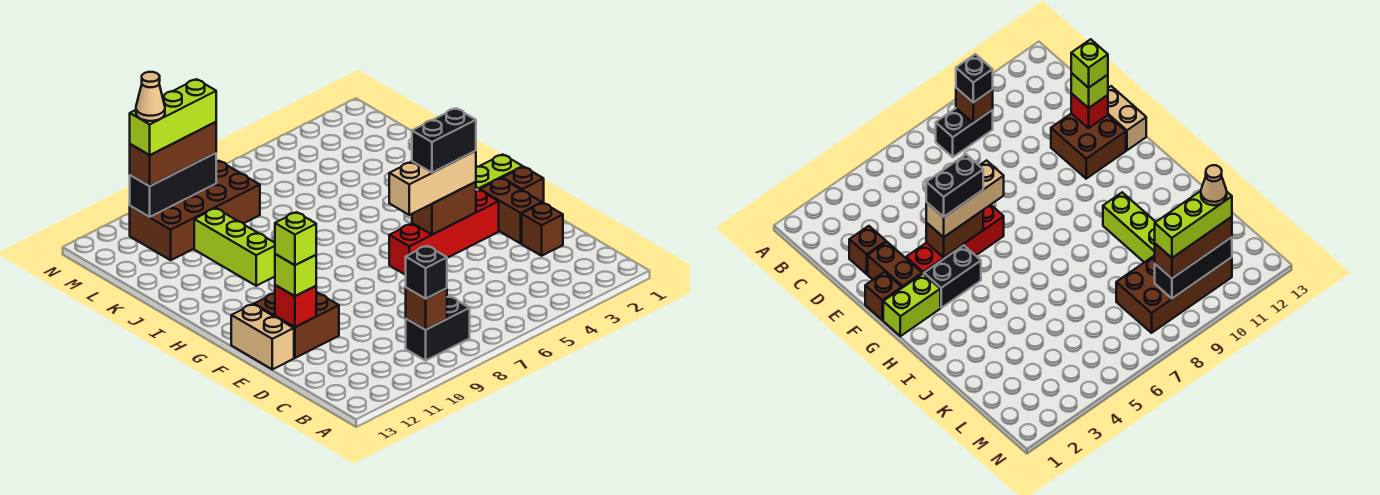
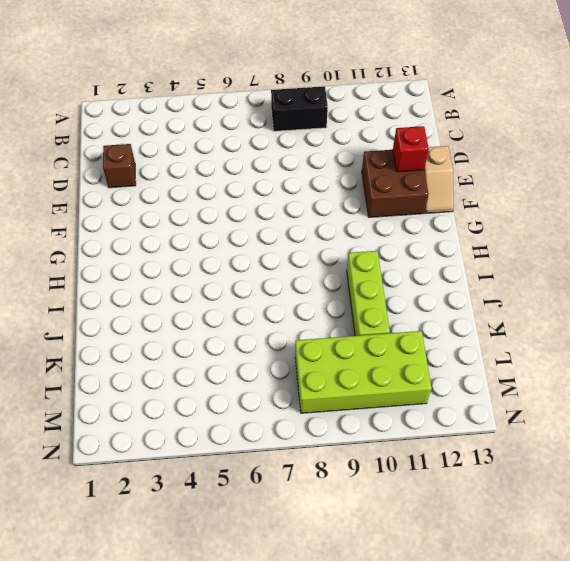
tan 1x2 slope [424,146,454,213] -> tan 1x2 brick [231,304,294,369]
lime 2x4 brick [295,331,432,413] -> brown 2x4 brick [130,161,260,260]
none -> brown 1x2 brick [480,178,542,243]
none -> brown 1x1 brick [502,167,544,203]
none -> red 1x4 brick [389,190,499,275]

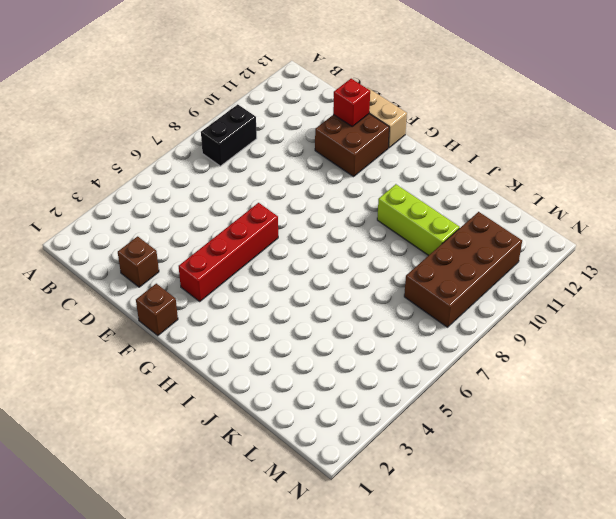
none -> brown 1x2 brick [480,178,542,243]
none -> lime 1x2 brick [476,154,523,190]
none -> black 1x2 brick [924,245,981,308]

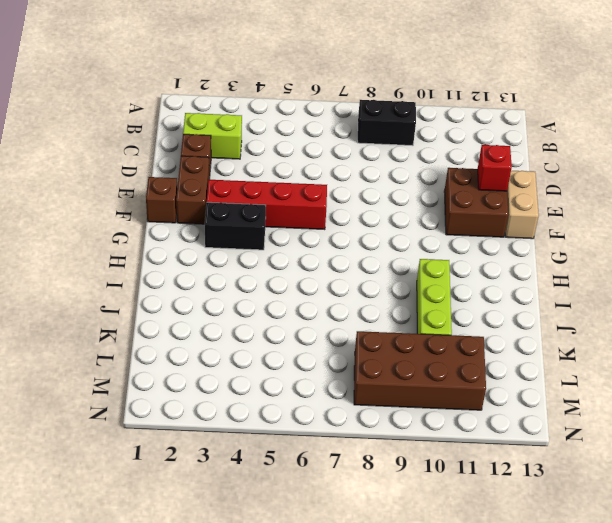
lime 1x2 brick [183,113,242,159] -> lime 1x2 brick moved to [476,154,523,190]
none -> brown 1x1 brick [406,288,447,330]
none -> brown 1x2 brick [412,182,476,235]
none -> black 1x3 brick [130,153,216,217]

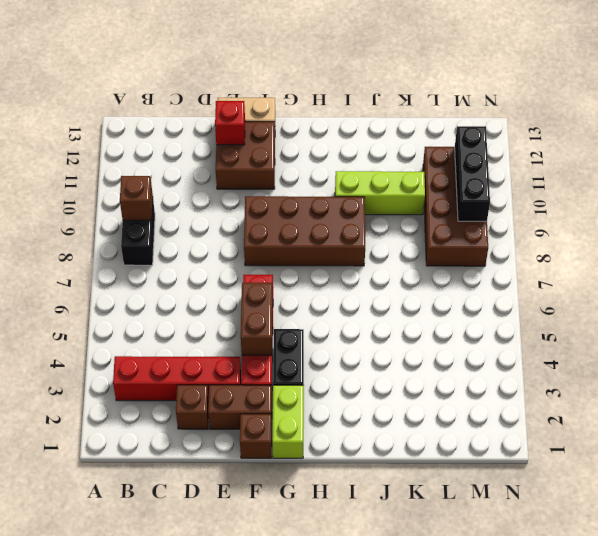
red 1x4 brick [113,356,241,401] -> none
brown 2x4 brick [244,196,365,266] -> none
none -> black 1x1 brick [406,246,447,299]
none -> lime 1x1 brick [275,254,316,296]
none -> tan 1x3 brick [389,151,476,215]

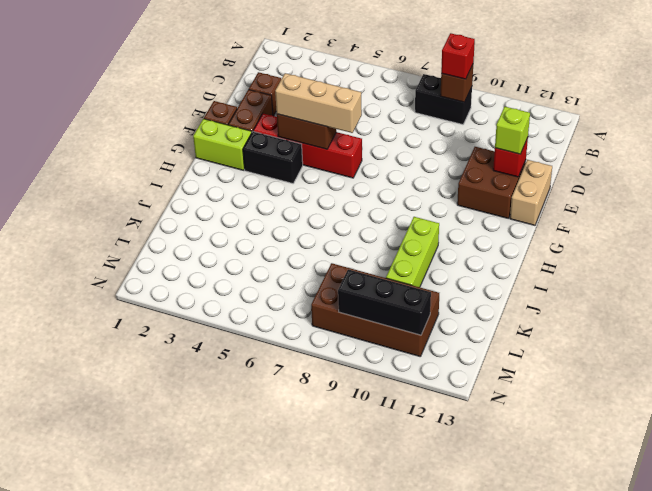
red 1x1 brick [441,33,475,79] -> black 1x1 brick [406,246,447,299]
none -> brown 1x3 brick [130,122,216,186]
none -> lime 1x1 brick [275,212,316,265]
none -> black 1x2 brick [412,108,476,173]

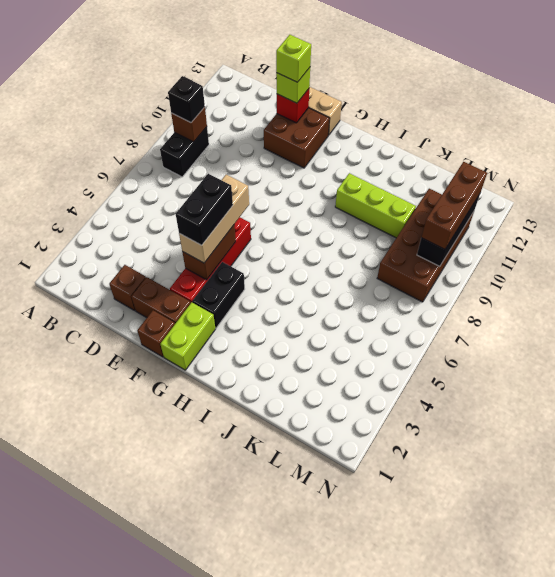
none -> lime 1x3 brick [130,79,216,155]
none -> tan 1x1 cone [136,72,165,121]

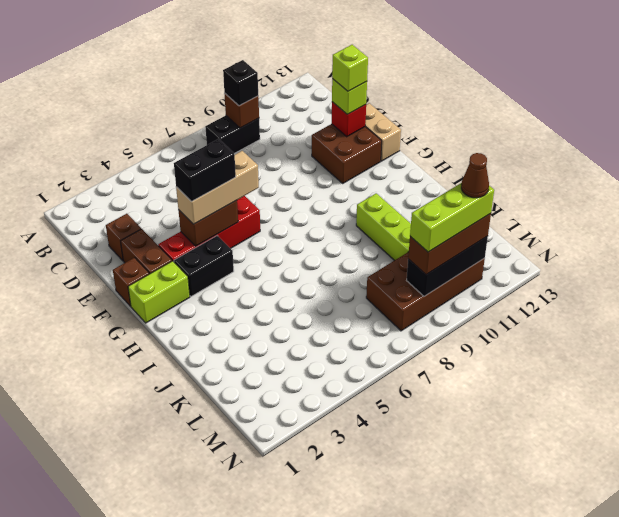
brown 1x1 cone [461,153,489,198] -> tan 1x1 cone [136,72,165,121]

